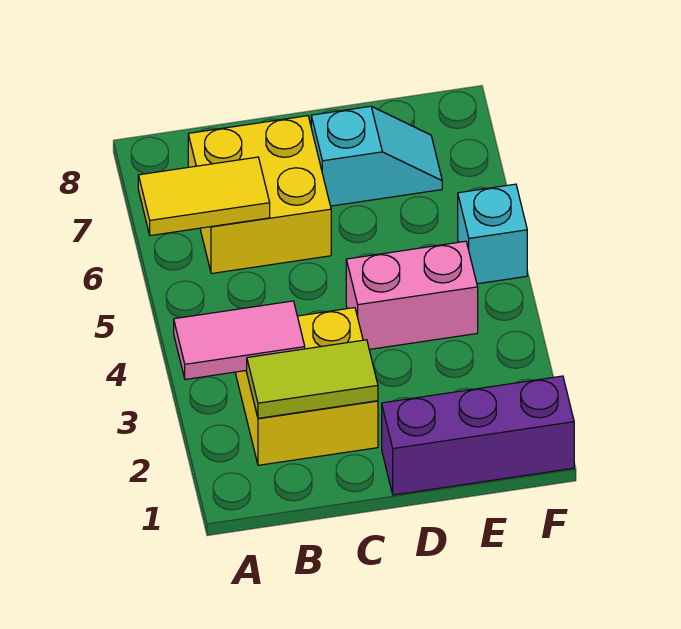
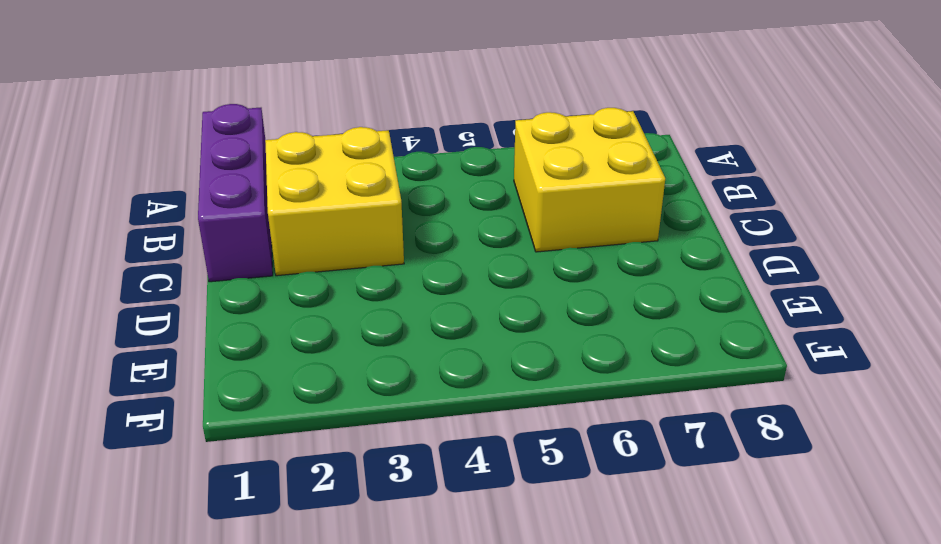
purple 1x3 brick [198,104,273,282] -> purple 1x3 brick moved to [382,376,574,495]
none -> pink 1x2 brick [346,241,478,349]
none -> cyan 1x2 slope [311,106,442,206]

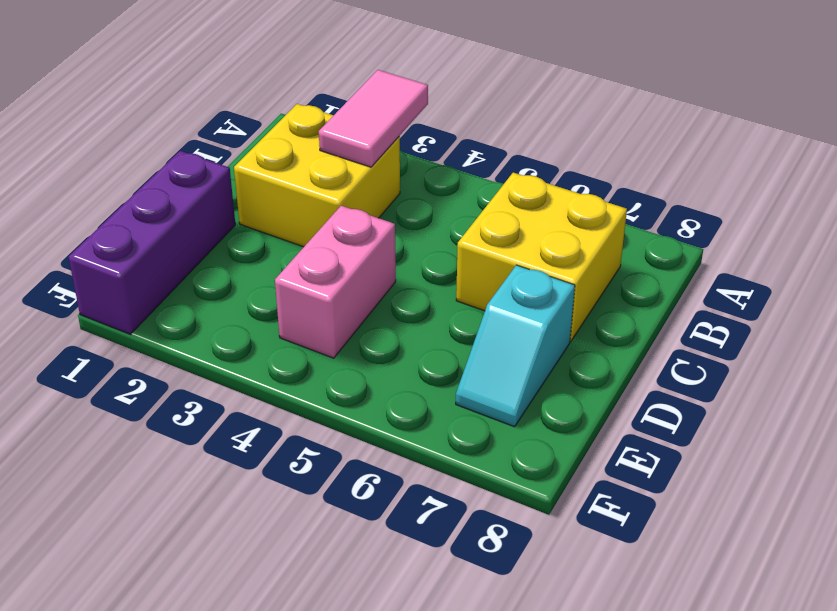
none -> cyan 1x1 brick [458,184,527,284]
none -> yellow 1x2 tile [138,157,270,236]

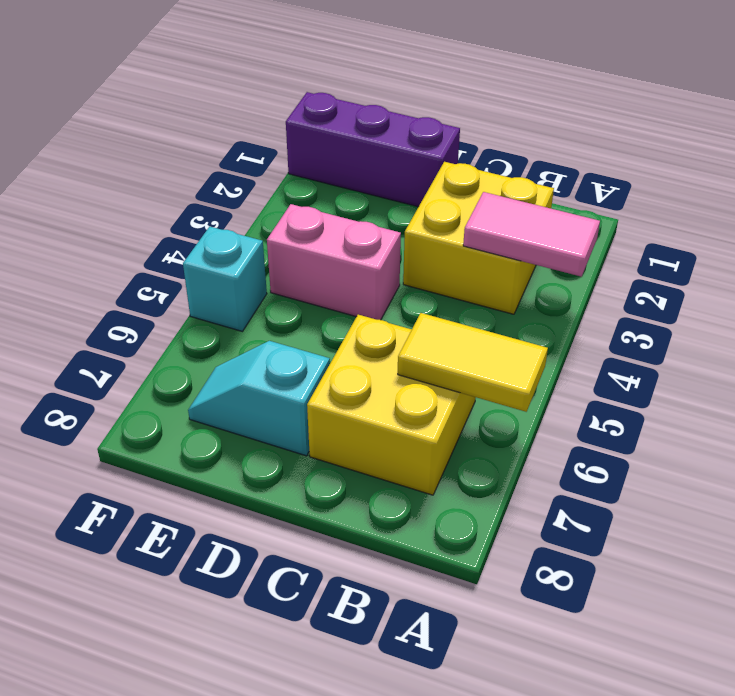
none -> lime 1x2 tile [247,340,378,418]

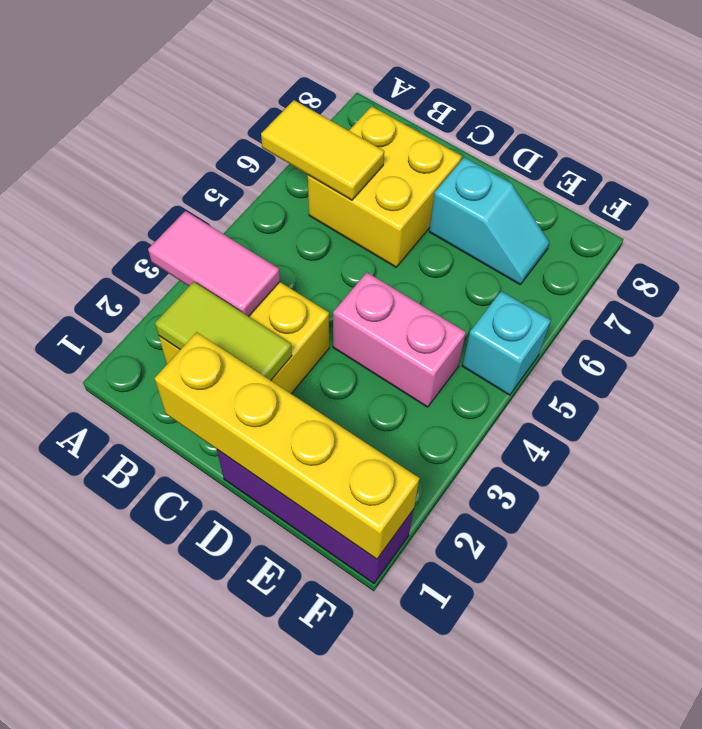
yellow 1x4 brick [155,332,419,559] -> none

